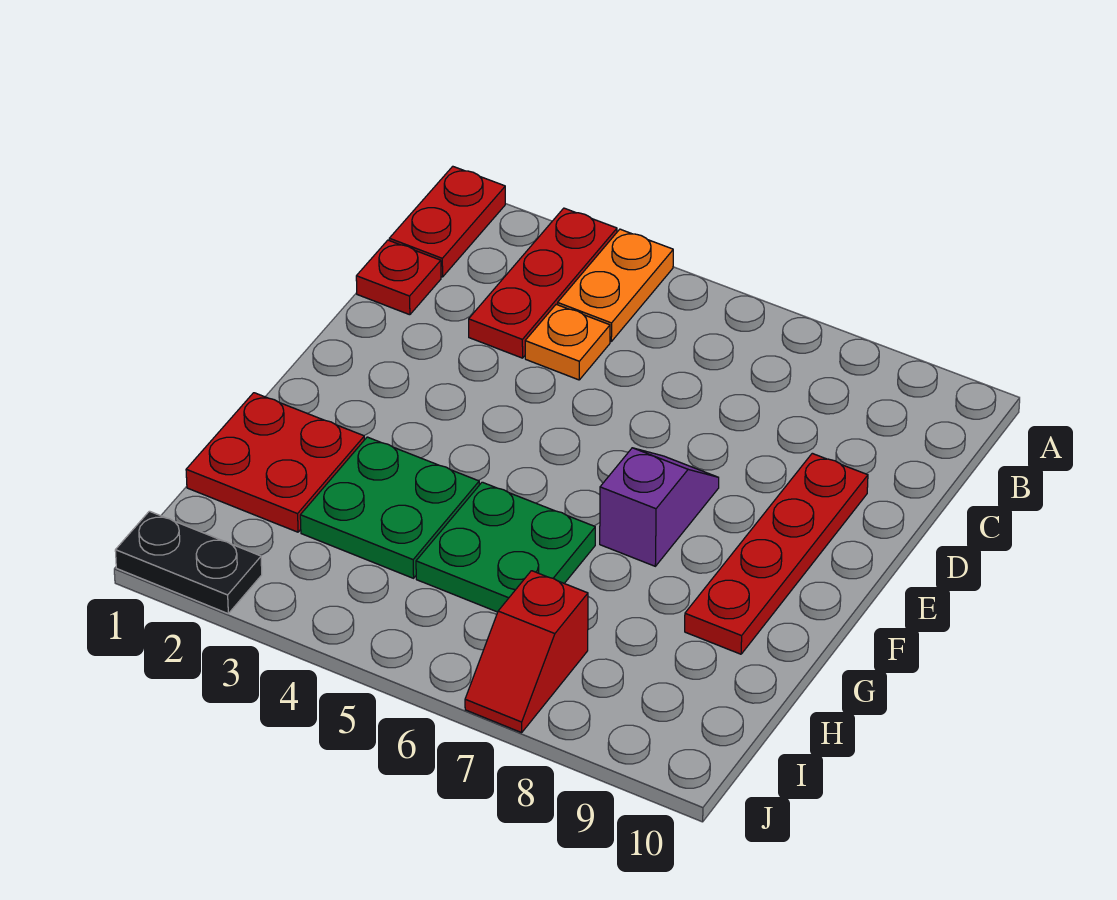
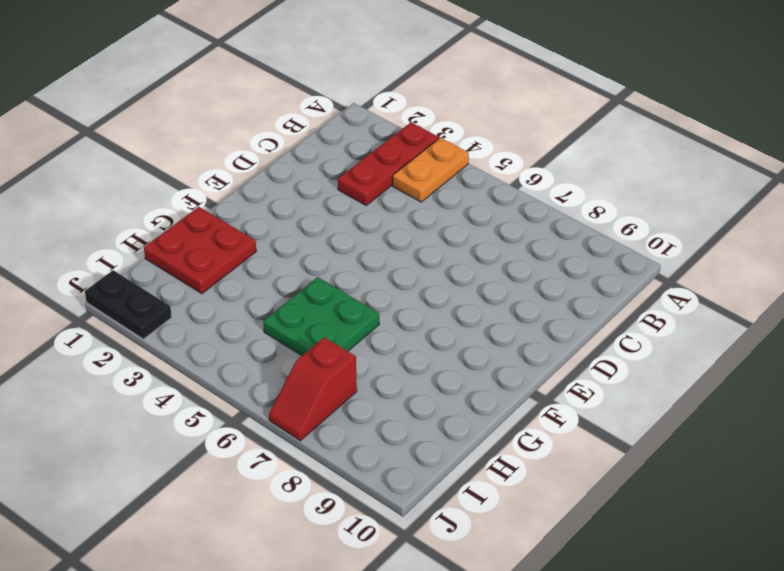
none -> red 1x2 plate [389,166,505,277]
none -> red 1x1 plate [356,240,441,315]
none -> orange 1x1 plate [525,304,610,380]

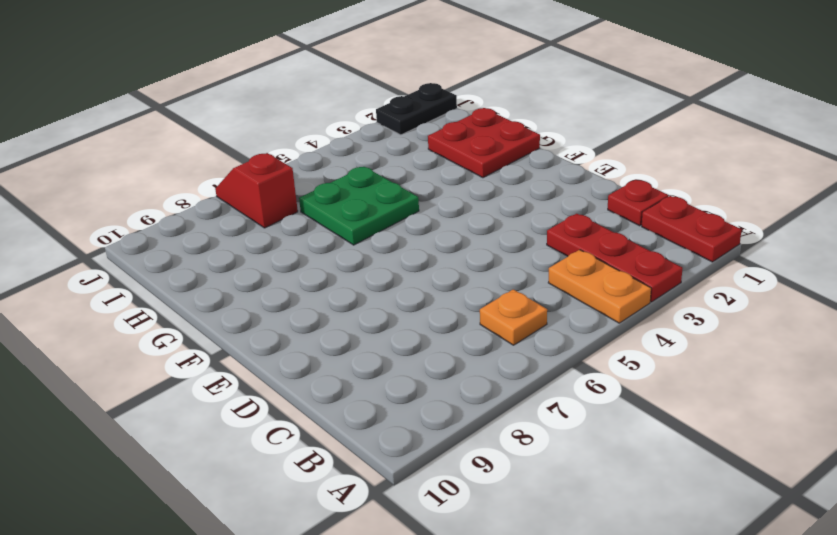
orange 1x1 plate [480,289,547,345] -> orange 1x1 plate moved to [525,304,610,380]
none -> red 1x4 plate [685,453,868,654]
none -> purple 1x2 slope [600,448,719,566]
none -> green 2x2 plate [300,437,479,578]

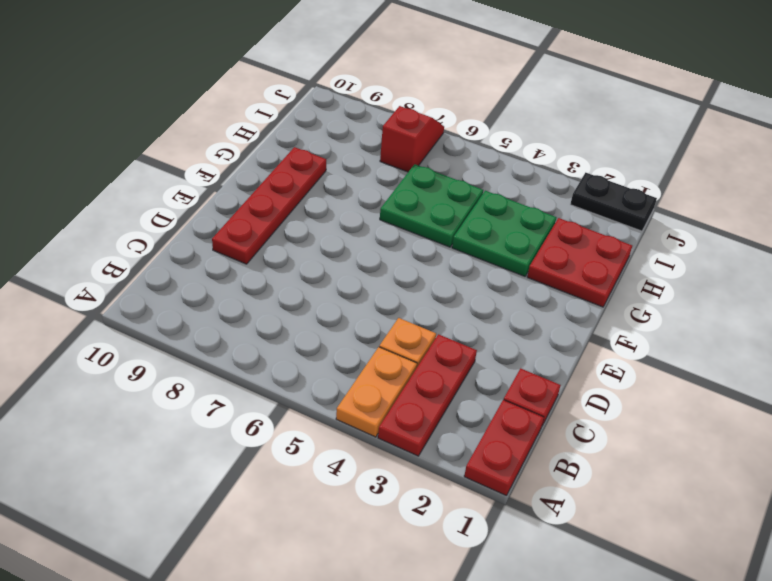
none -> purple 1x2 slope [600,448,719,566]

